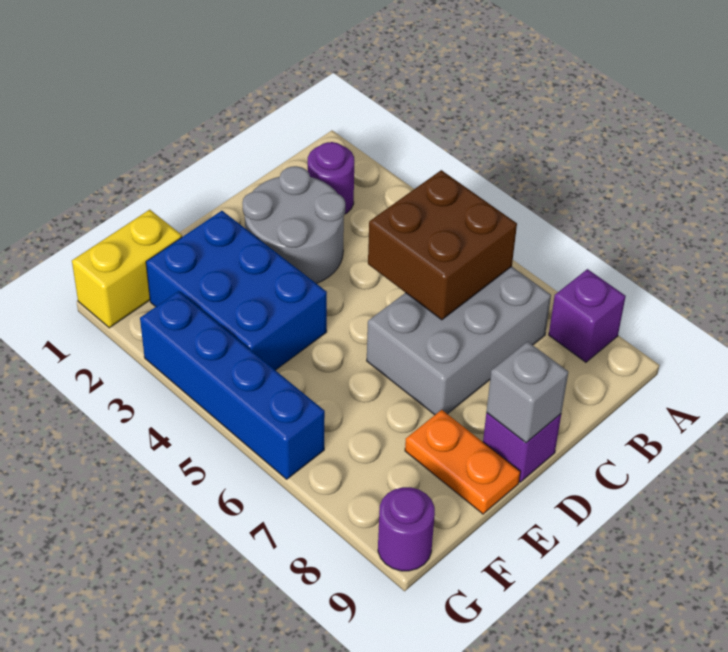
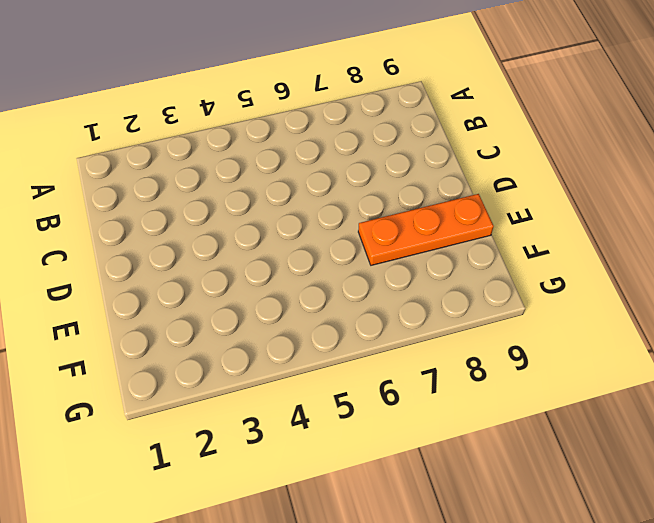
orange 1x3 plate [358,194,494,265] -> orange 1x2 plate [405,410,520,514]
none -> purple 1x1 brick [549,269,626,362]
none -> purple 1x1 round brick [308,142,354,214]
none -> grey 2x3 brick [367,267,551,415]

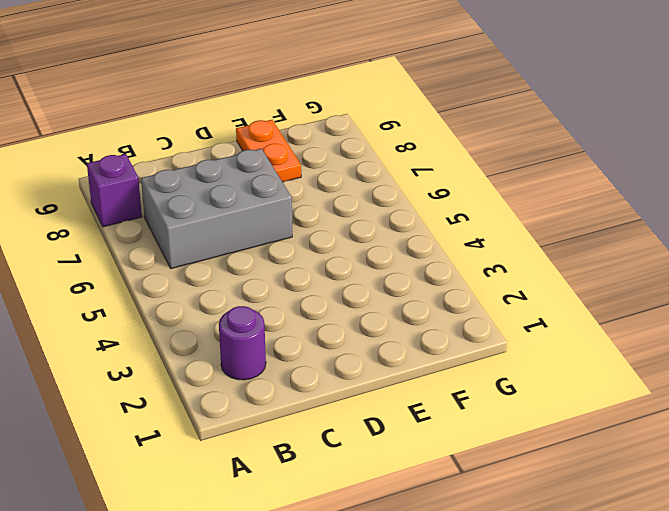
none -> grey 2x2 round brick [242,166,345,284]
none -> purple 1x1 brick [483,413,561,482]
none -> blue 2x3 brick [146,211,327,370]

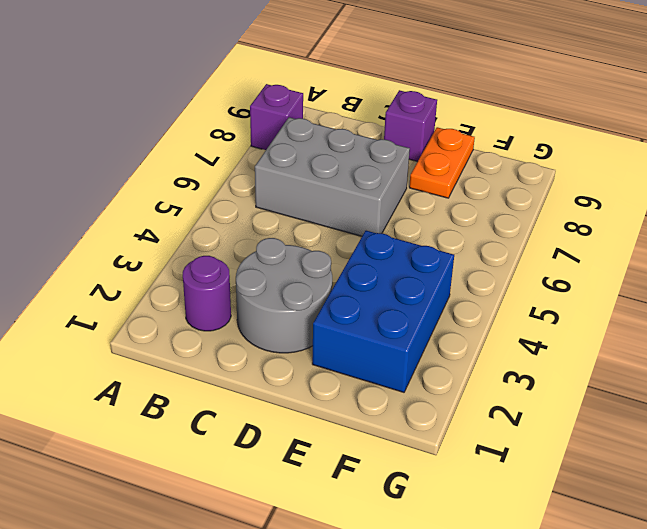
none -> yellow 1x2 brick [72,210,182,328]
none -> blue 1x4 brick [140,291,325,479]
none -> purple 1x1 round brick [378,487,435,571]

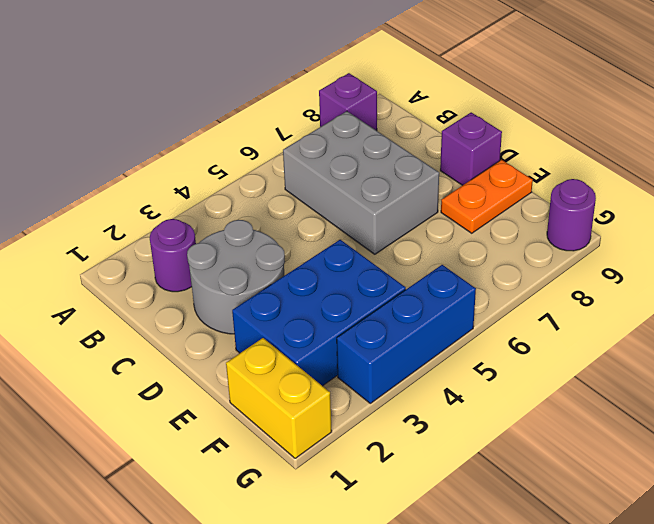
blue 1x3 brick [337,265,476,403] -> blue 1x4 brick [140,291,325,479]
none -> brown 2x2 brick [368,170,517,320]
none -> grey 1x1 brick [486,342,568,443]

